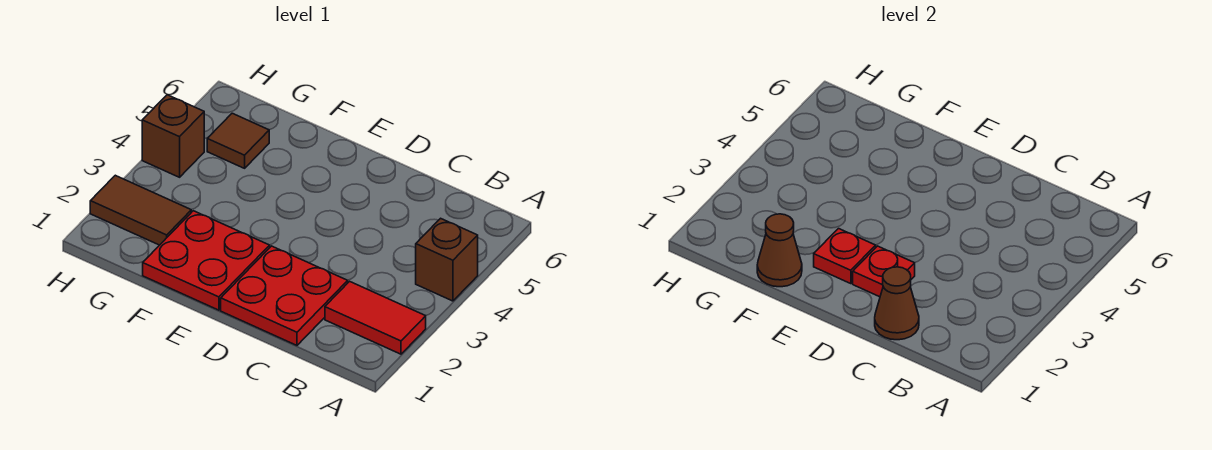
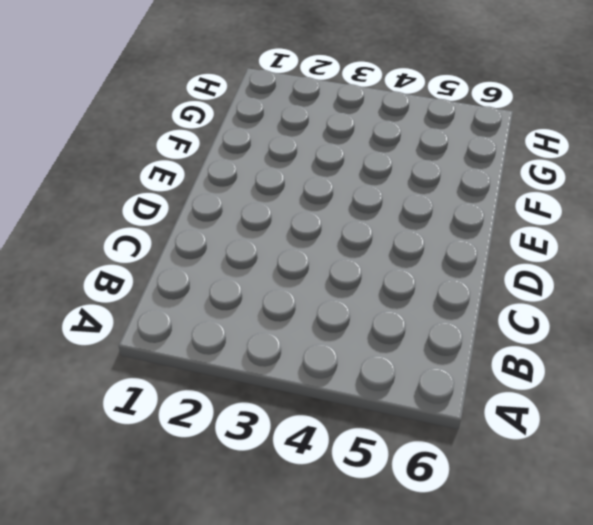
none -> red 1x2 tile [325,281,426,354]
none -> brown 1x1 brick [416,218,478,301]

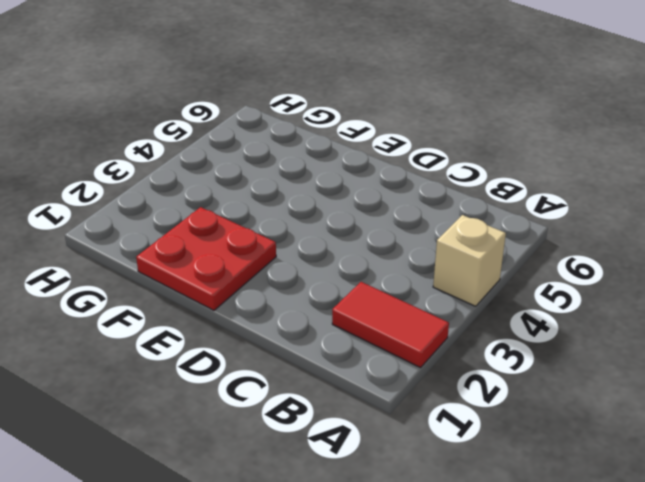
tan 1x1 brick [433,215,506,306] -> brown 1x1 brick [416,218,478,301]
none -> red 2x2 plate [221,246,348,345]
none -> brown 1x2 tile [90,175,191,245]

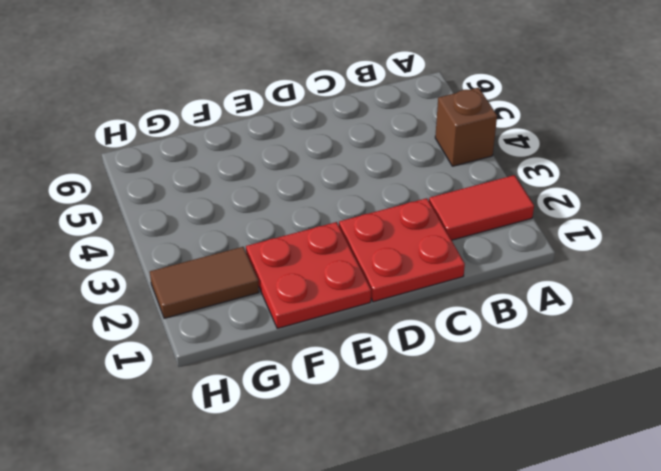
none -> brown 1x1 tile [207,113,269,168]
none -> brown 1x1 brick [142,95,204,177]

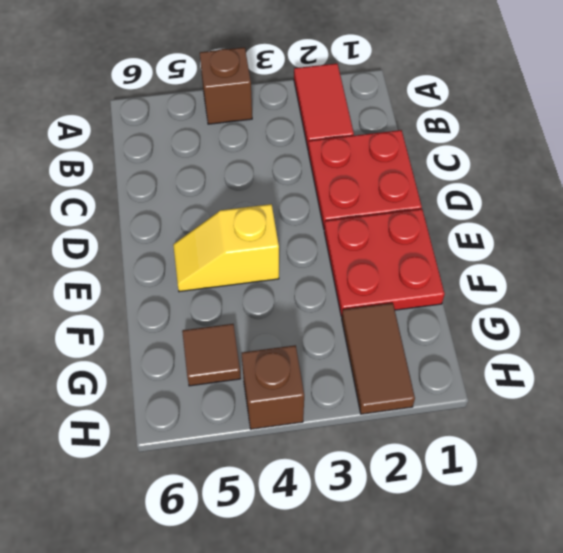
yellow 1x2 slope [173,204,279,292] -> none
none -> brown 1x1 cone [875,267,919,340]
none -> red 1x1 plate [853,246,915,297]

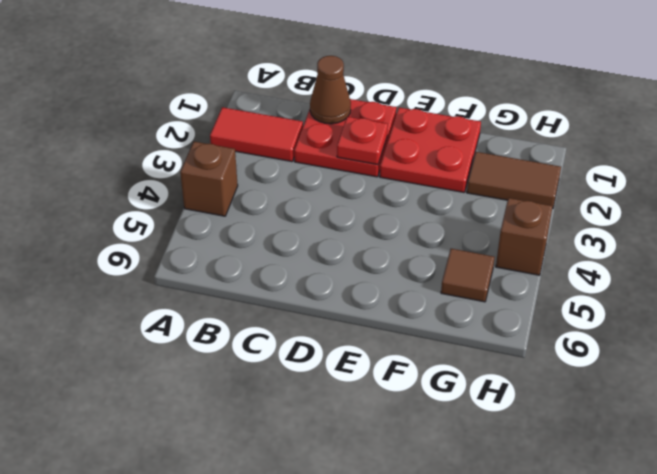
none -> red 1x1 plate [814,229,876,284]
none -> brown 1x1 cone [757,214,802,287]

